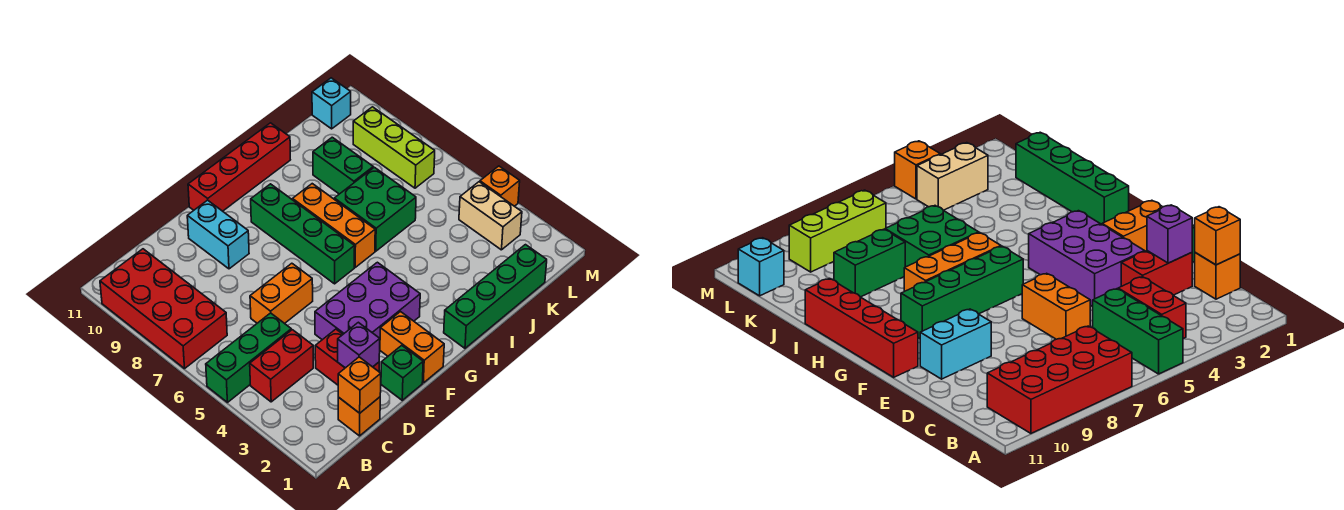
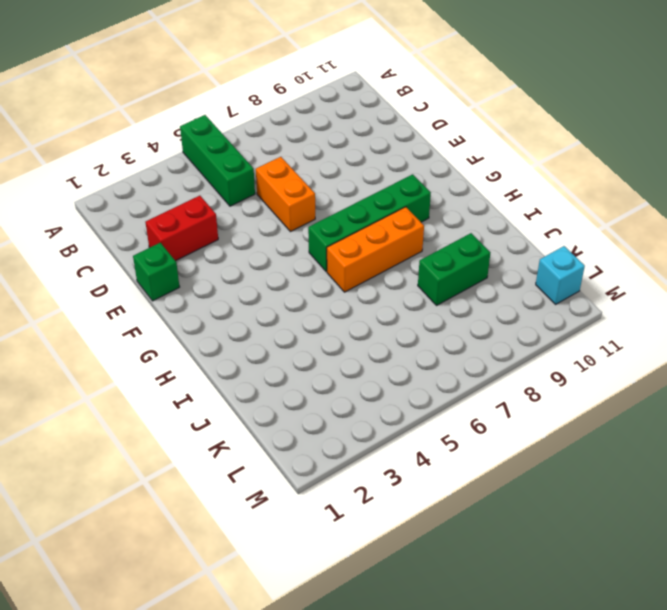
none -> red 2x4 brick [100,249,227,369]
none -> red 1x2 brick [250,330,313,402]
none -> orange 1x1 brick [338,397,380,436]

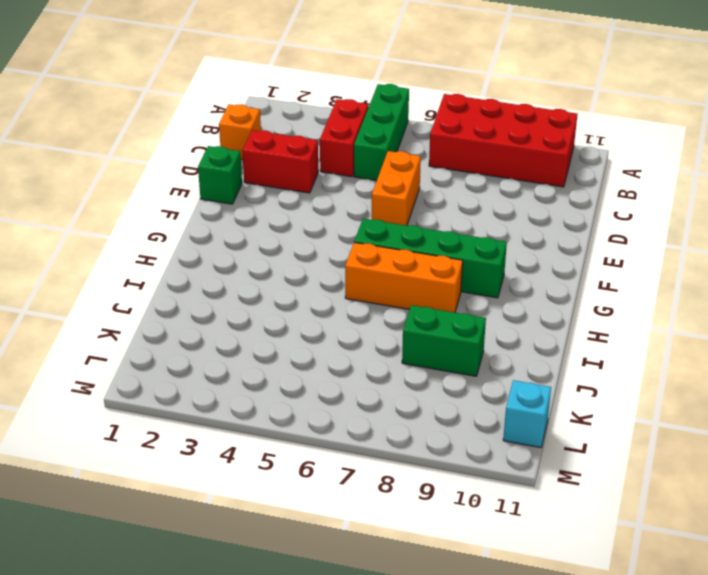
none -> purple 2x3 brick [315,262,420,340]
none -> cyan 1x2 brick [187,200,249,269]
none -> orange 1x2 brick [380,312,444,383]

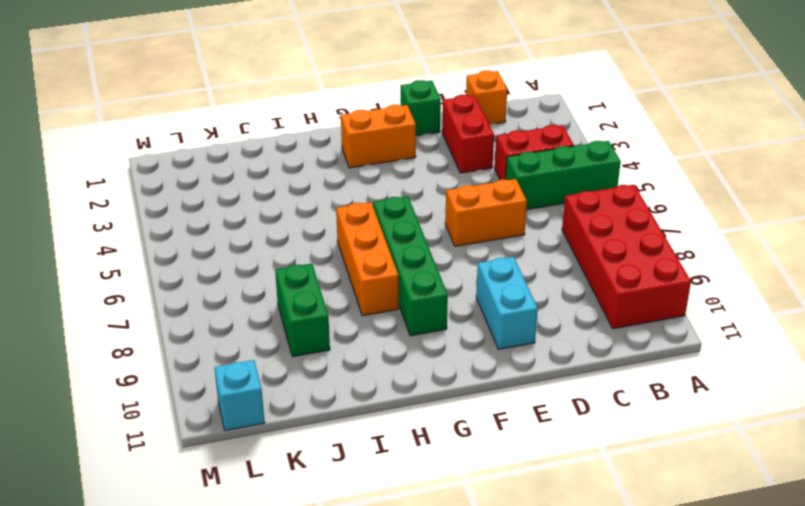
orange 1x2 brick [341,105,416,168] -> orange 1x2 brick turned to [380,312,444,383]
none -> purple 2x3 brick [315,262,420,340]
none -> red 1x4 brick [188,123,290,211]
none -> green 1x4 brick [444,245,547,348]

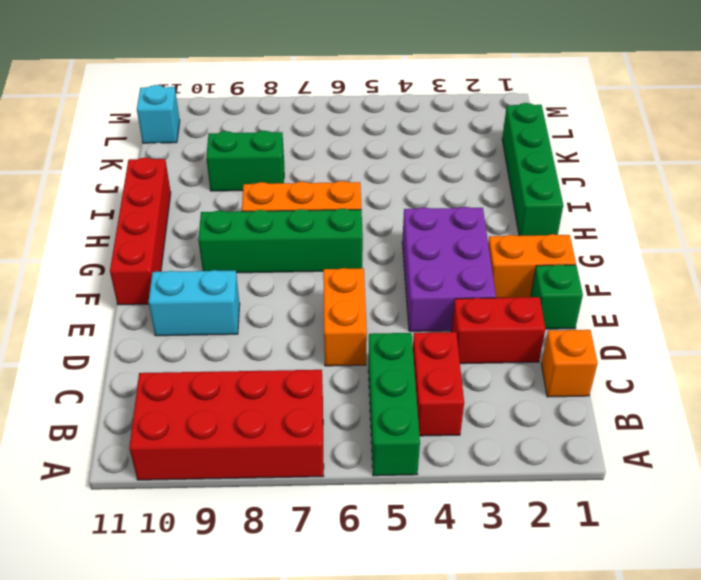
none -> green 2x2 brick [334,167,416,251]
none -> tan 1x2 brick [459,182,522,250]
none -> lime 1x3 brick [353,107,435,188]

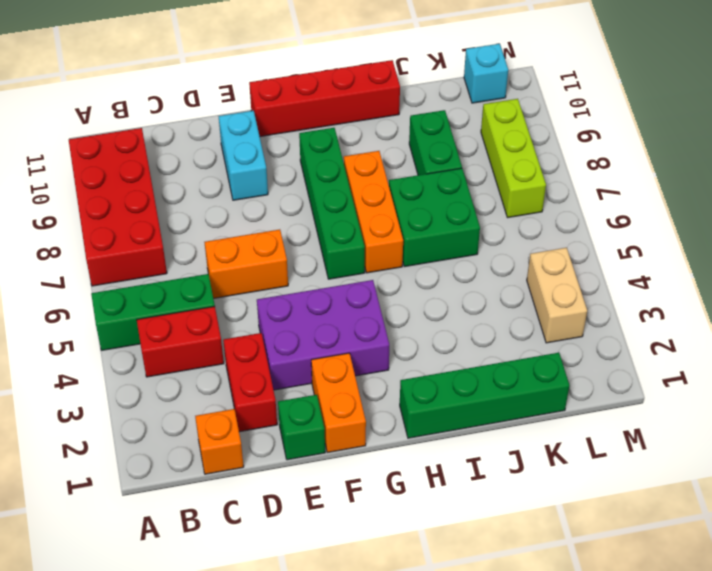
none -> orange 1x1 brick [480,166,520,206]
none -> orange 1x1 brick [338,357,381,413]
none -> purple 1x1 brick [338,322,380,368]

